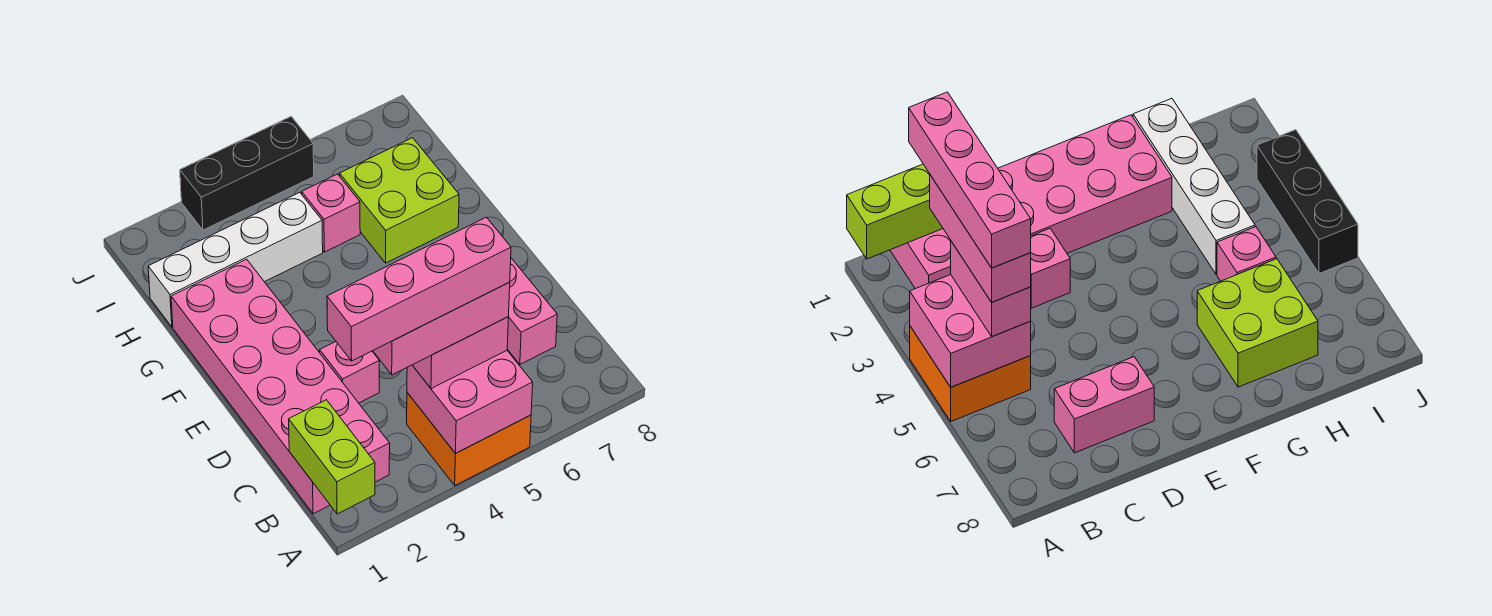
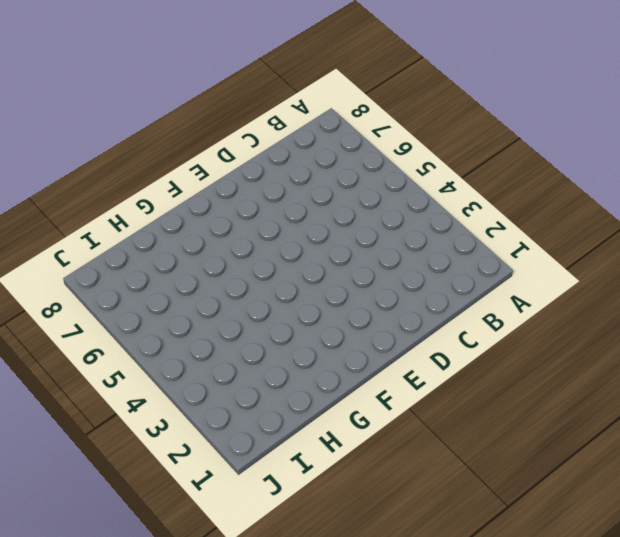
none -> orange 2x2 brick [407,393,531,485]
none -> pink 2x6 brick [171,259,390,514]
none -> pink 1x2 brick [507,258,557,364]

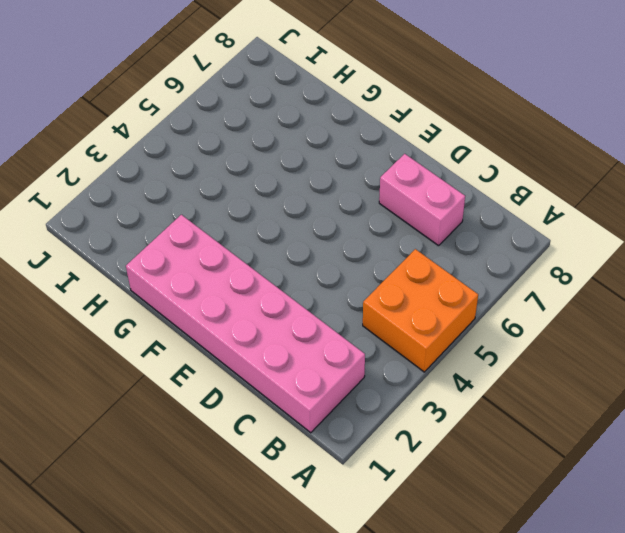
none -> pink 1x1 brick [320,342,379,403]
none -> lime 2x2 brick [340,138,459,263]
none -> white 1x4 brick [148,192,323,327]

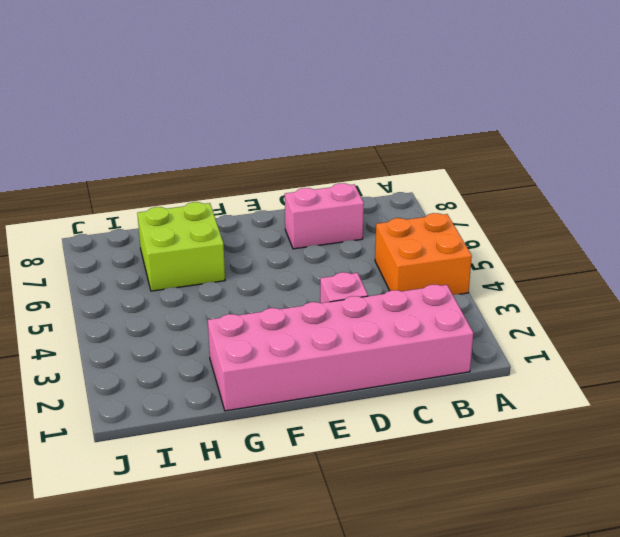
none -> white 1x4 brick [148,192,323,327]
none -> pink 1x1 brick [302,174,360,252]
none -> black 1x3 brick [180,116,314,230]

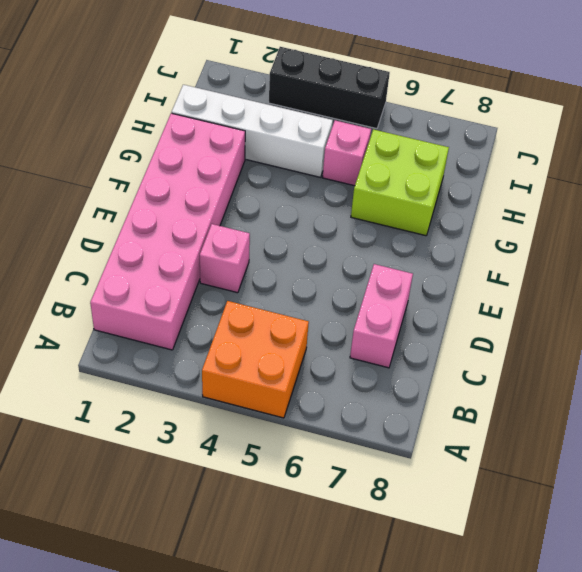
none -> lime 1x2 brick [289,400,375,514]
none -> pink 2x2 brick [407,351,533,454]
none -> pink 1x2 brick [413,317,509,389]

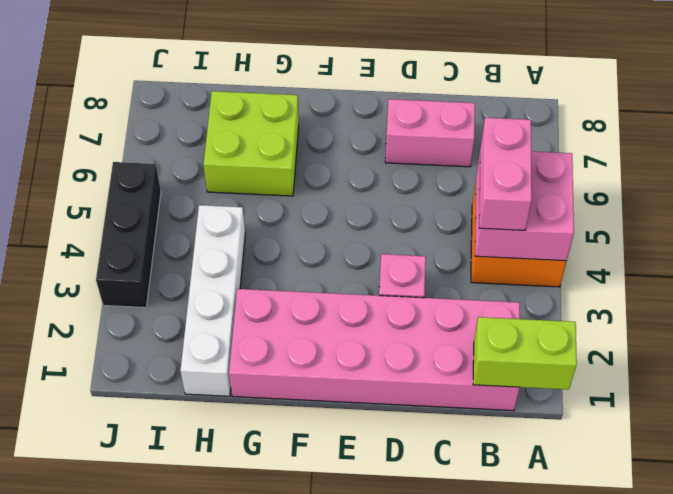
none -> pink 1x1 brick [302,174,360,252]
none -> pink 1x3 brick [373,282,510,375]
none -> pink 1x4 brick [327,217,511,361]

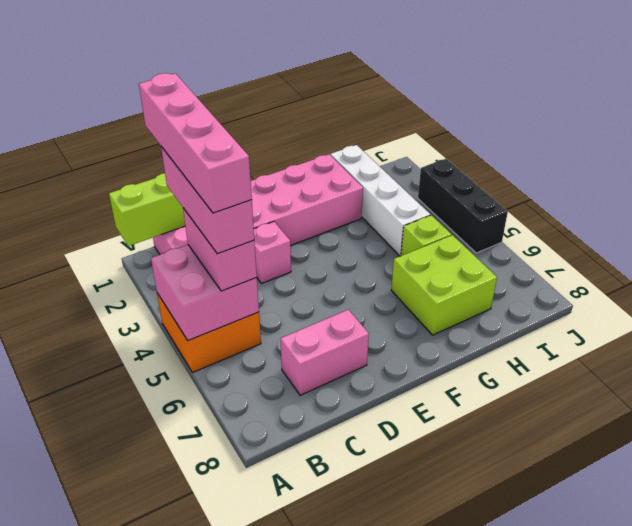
lime 1x1 brick [401,215,451,256] -> pink 1x1 brick [302,174,360,252]

